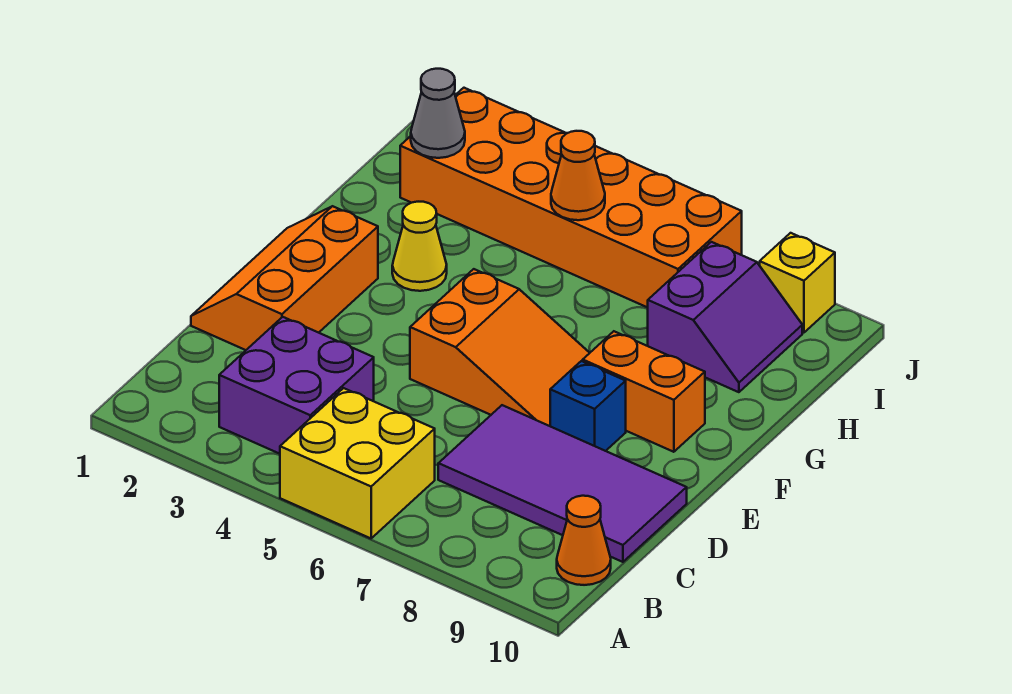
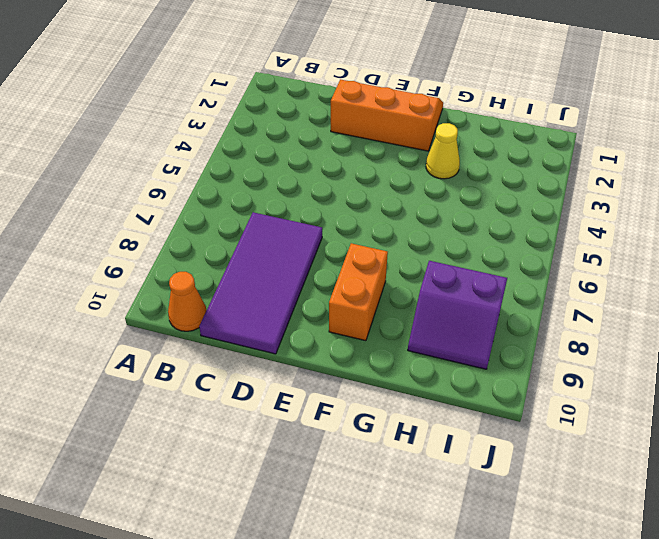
none -> yellow 2x2 brick [280,388,435,538]
none -> purple 2x2 brick [219,317,374,454]
none -> orange 2x3 slope [410,269,589,426]

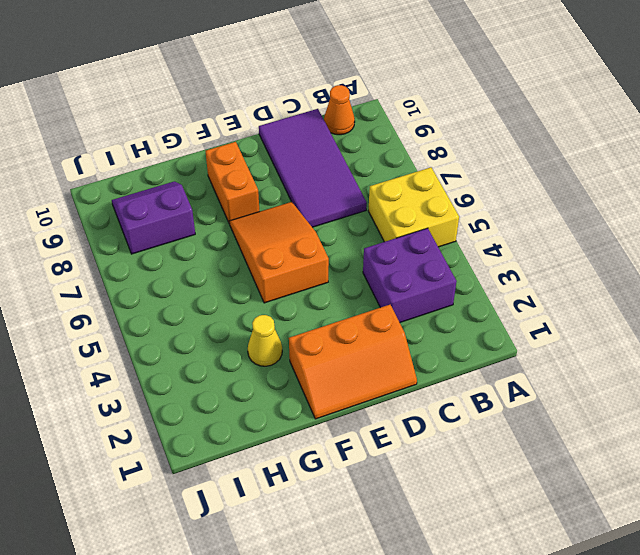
none -> blue 1x1 brick [550,361,626,451]
none -> orange 2x6 brick [400,88,742,308]
none -> yellow 1x1 brick [760,233,835,333]

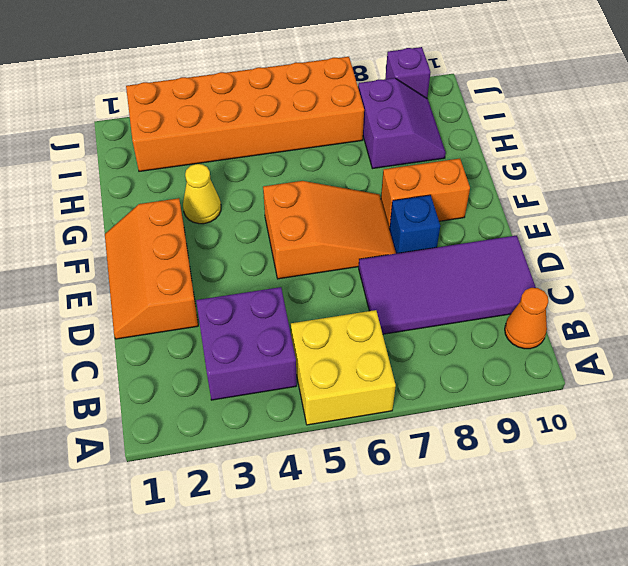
purple 1x1 brick [385,47,431,98] -> yellow 1x1 brick [760,233,835,333]
none -> grey 1x1 cone [411,69,465,158]
none -> orange 1x1 cone [551,131,605,220]

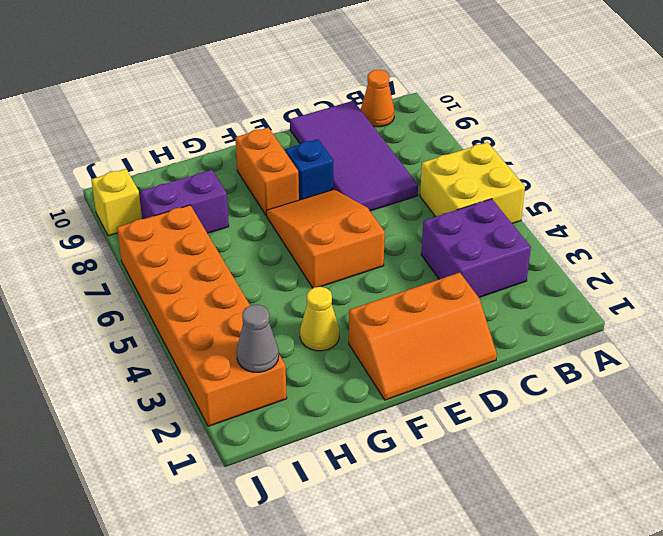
none -> orange 1x1 cone [551,131,605,220]

